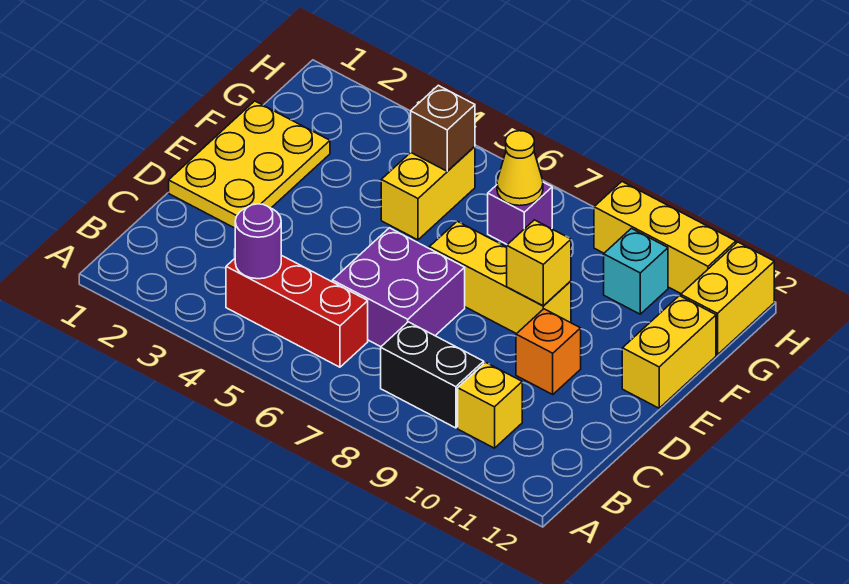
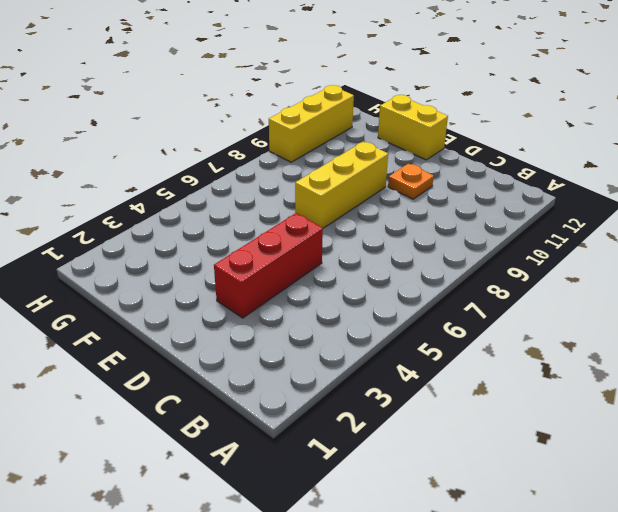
red 1x3 brick [214,213,323,318] -> red 1x3 brick moved to [226,255,368,367]
orange 1x1 plate [388,164,434,199] -> orange 1x1 brick [516,309,581,394]
none -> black 1x2 brick [381,322,484,428]
none -> yellow 1x1 brick [458,362,522,448]
none -> purple 2x2 brick [332,228,465,347]

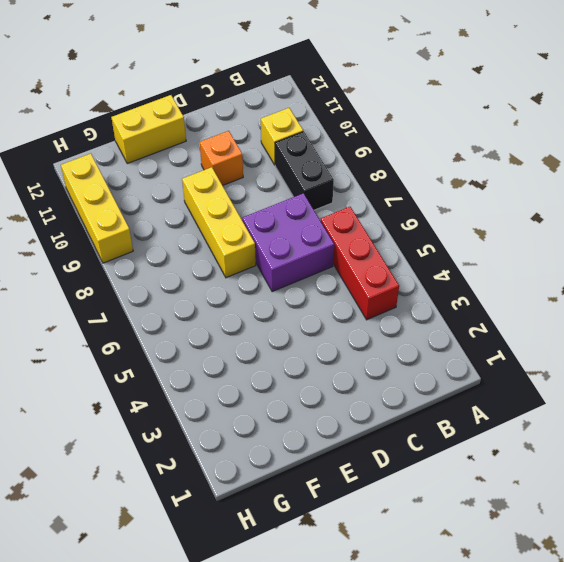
none -> yellow 2x3 plate [169,101,330,228]
none -> yellow 1x2 brick [381,146,475,240]
none -> purple 1x1 brick [488,182,552,245]

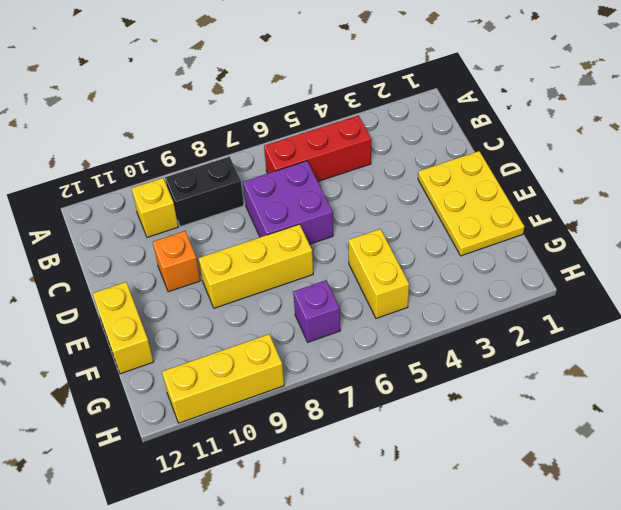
none -> cyan 1x1 brick [604,228,668,314]
none -> yellow 1x2 brick [681,242,774,355]
none -> purple 1x1 round brick [235,204,281,279]

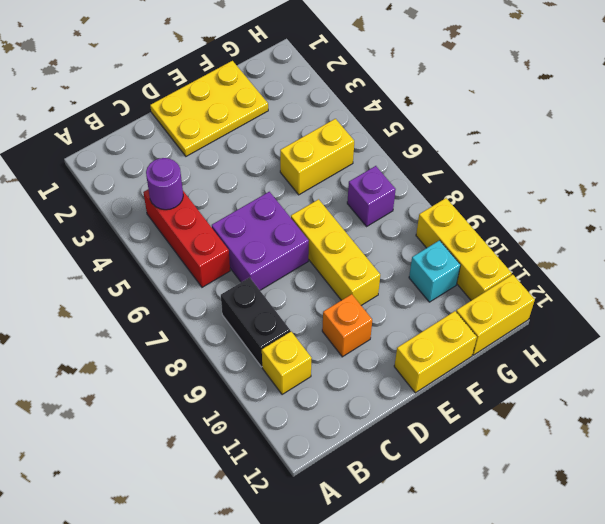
none -> yellow 1x1 brick [507,220,571,306]
none -> brown 1x1 brick [411,85,475,171]
none -> yellow 1x1 cone [497,131,543,206]

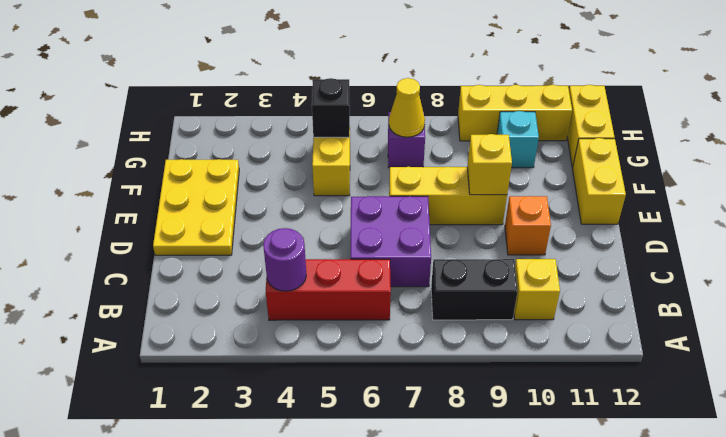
black 1x1 brick [312,78,350,137] -> brown 1x1 brick [411,85,475,171]

